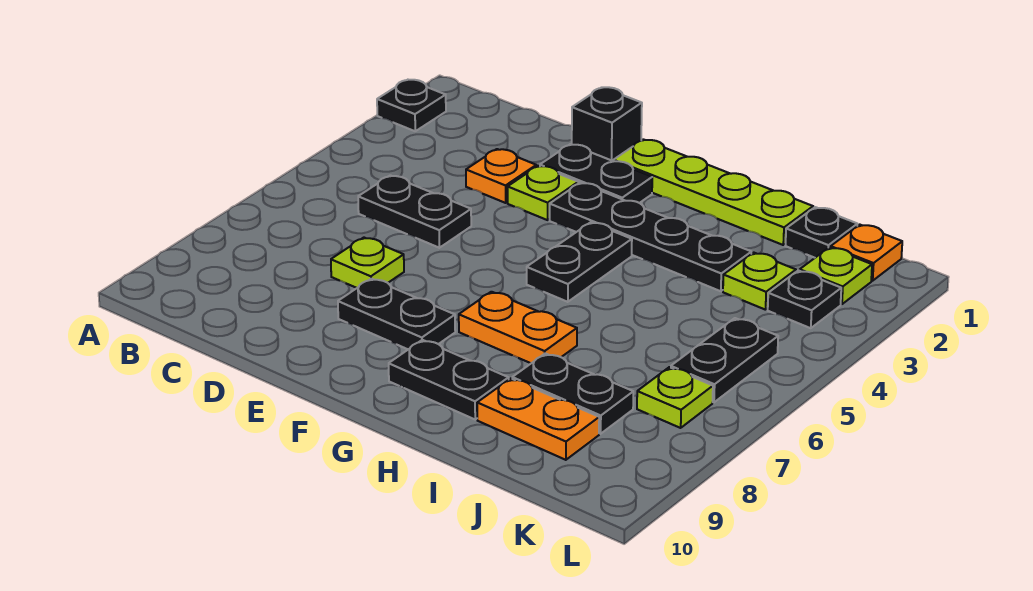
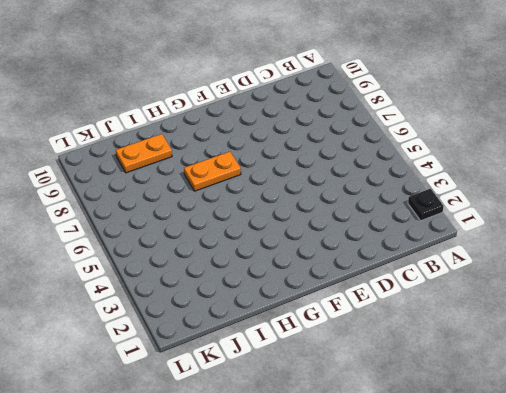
none -> black 1x2 plate [358,175,471,248]
none -> orange 1x1 plate [466,149,536,203]
none -> lime 1x1 plate [331,238,404,288]

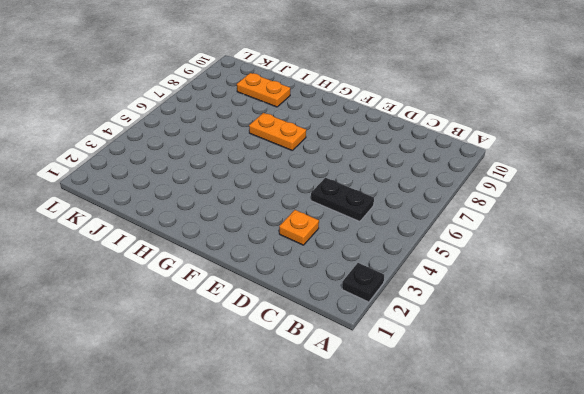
none -> lime 1x1 plate [331,238,404,288]
none -> black 1x1 brick [572,87,642,161]
none -> black 1x2 plate [540,144,652,203]

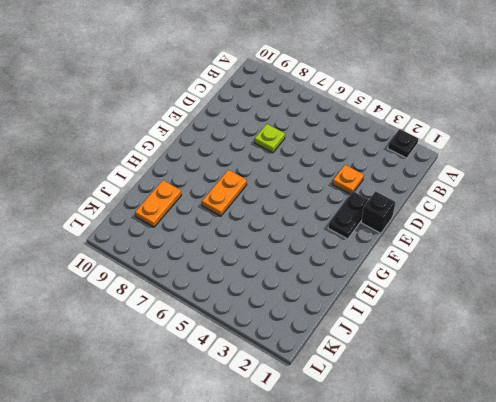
none -> black 1x2 plate [358,175,471,248]
none -> lime 1x1 plate [508,166,578,220]
none -> black 1x2 plate [338,279,455,349]

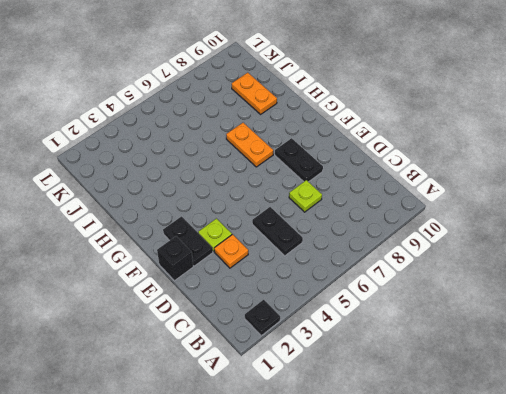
none -> lime 1x4 plate [614,139,813,245]
none -> black 1x4 plate [550,183,751,291]
none -> black 1x2 plate [527,222,632,302]

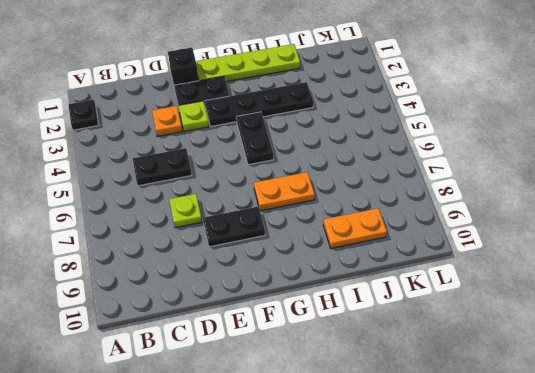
none -> black 1x2 plate [389,340,509,419]
none -> black 1x2 plate [512,353,633,434]
none -> black 1x1 plate [786,207,857,258]

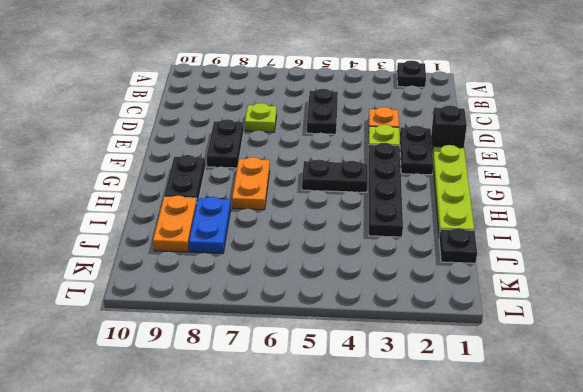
blue 1x2 plate [189,197,231,254] -> black 1x2 plate [512,353,633,434]
none -> lime 1x1 plate [723,252,796,310]
none -> orange 1x1 plate [831,225,902,281]
none -> lime 1x1 plate [800,247,872,304]

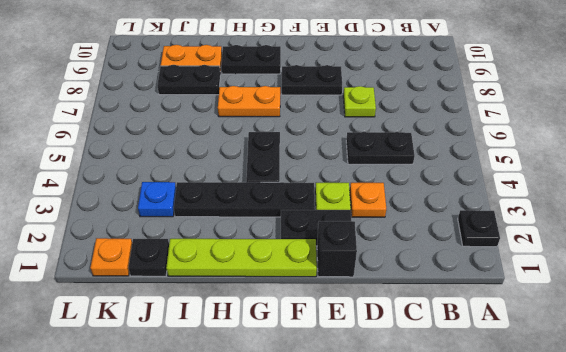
blue 1x1 plate [138,182,176,217] -> lime 1x1 plate [723,252,796,310]
none -> lime 1x1 plate [800,247,872,304]
none -> black 1x1 plate [768,270,841,328]
none -> black 1x2 plate [671,318,778,402]

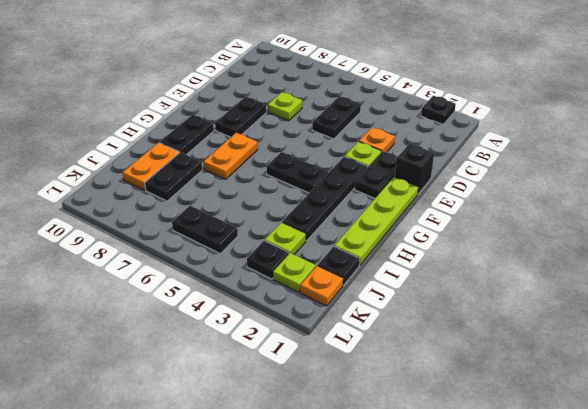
none -> lime 1x1 plate [637,367,713,428]

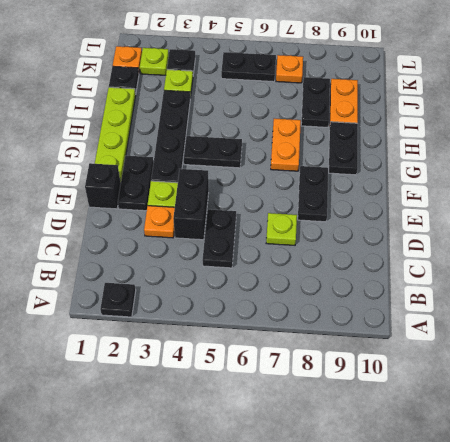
black 1x2 brick [173,169,209,240] -> none
orange 1x1 plate [276,55,303,83] -> lime 1x1 plate [637,367,713,428]

